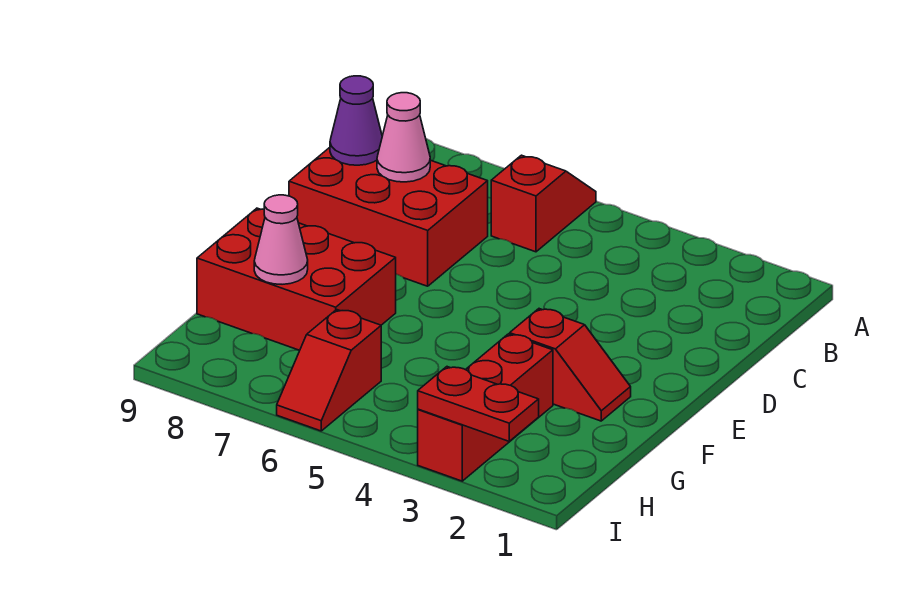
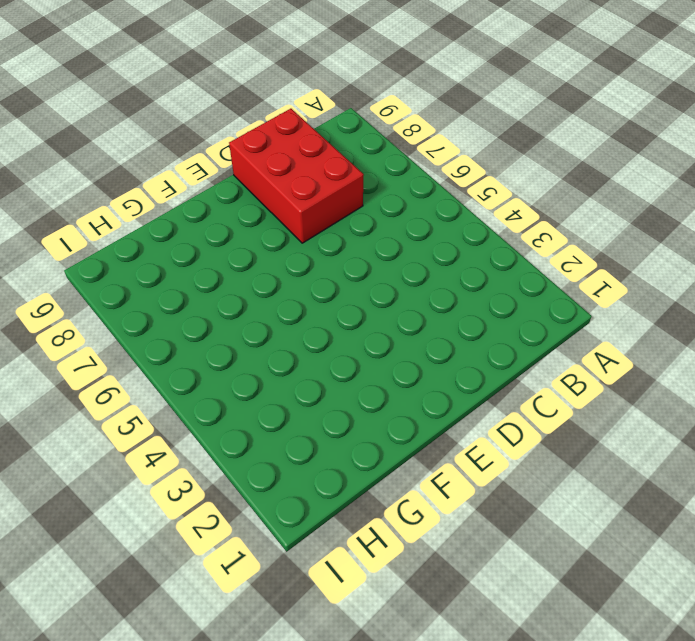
none -> red 1x2 slope [491,155,596,252]
none -> red 1x2 slope [510,309,631,421]

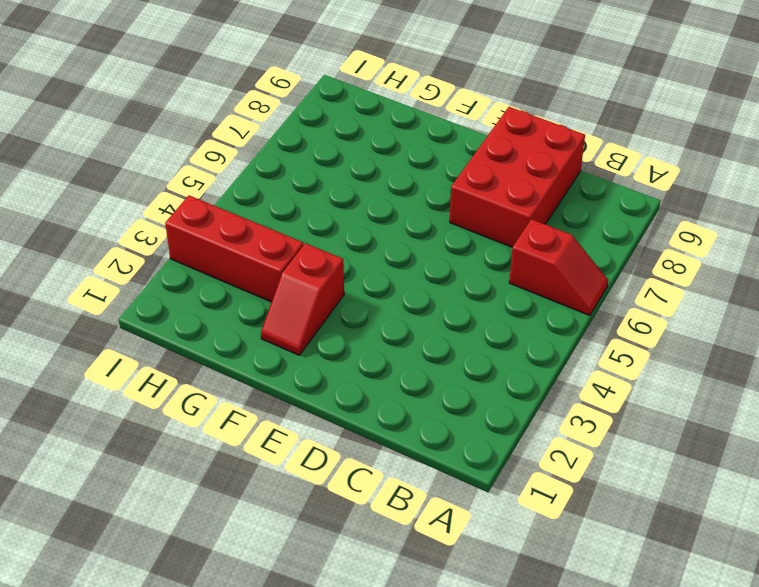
none -> red 2x3 brick [197,208,396,350]
none -> red 1x2 slope [277,310,381,431]

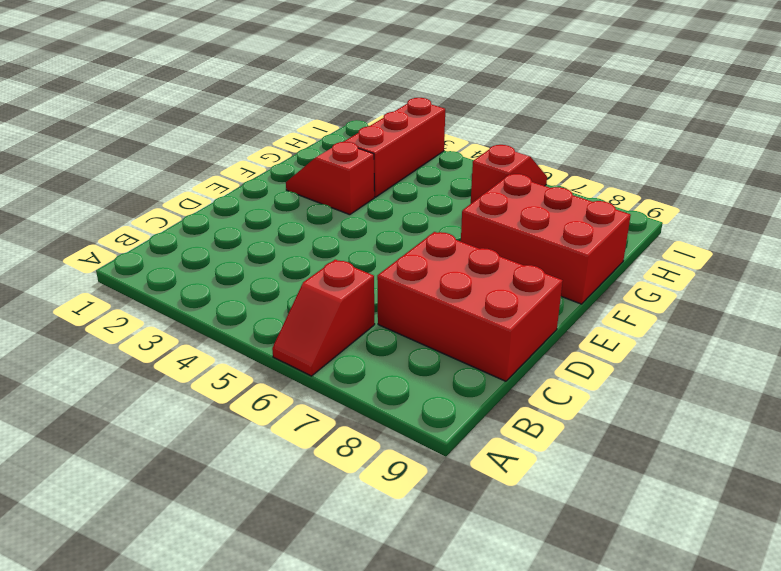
none -> pink 1x1 cone [377,93,430,182]
none -> purple 1x1 cone [330,76,382,165]

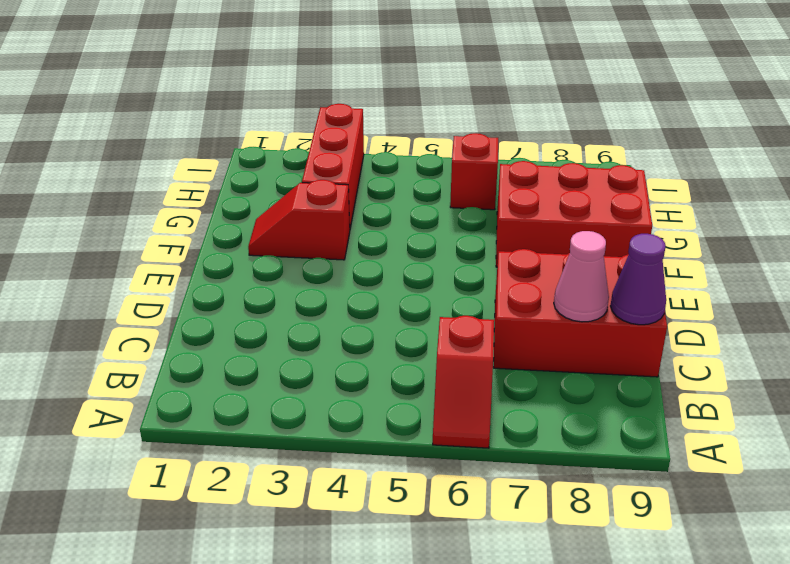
none -> pink 1x1 cone [254,195,308,284]
none -> red 1x2 plate [418,367,539,441]

